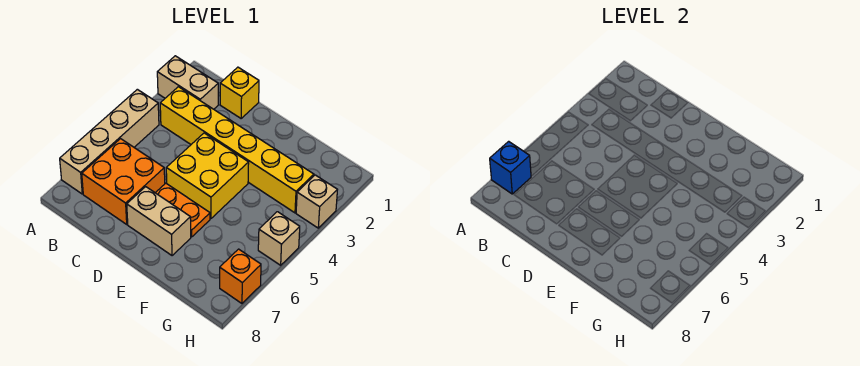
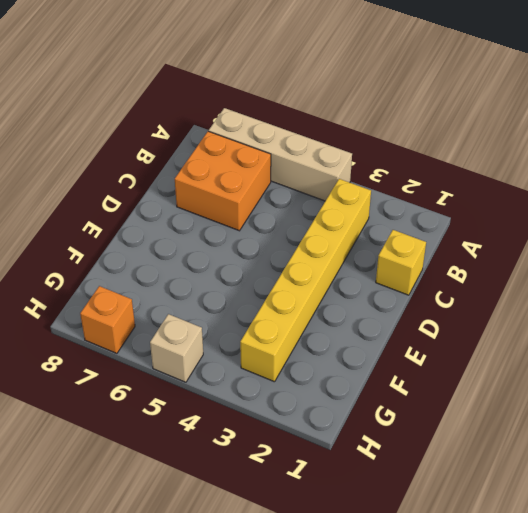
none -> tan 1x2 brick [157,56,218,109]
none -> yellow 2x2 brick [166,133,249,219]
none -> orange 1x2 plate [156,183,210,237]

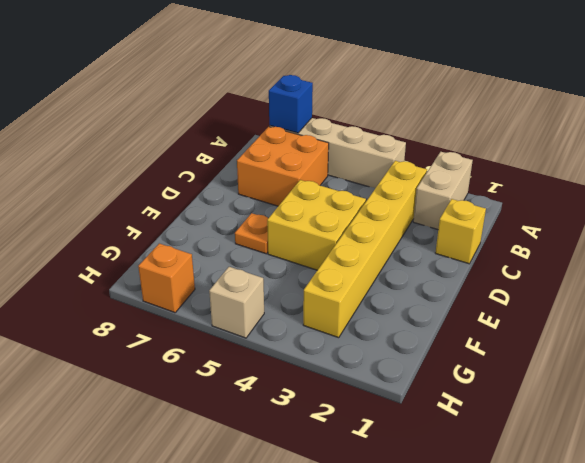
orange 1x1 plate [235,213,268,254] -> orange 1x2 plate [156,183,210,237]
none -> tan 1x2 brick [127,187,191,256]
none -> tan 1x1 brick [296,175,337,228]

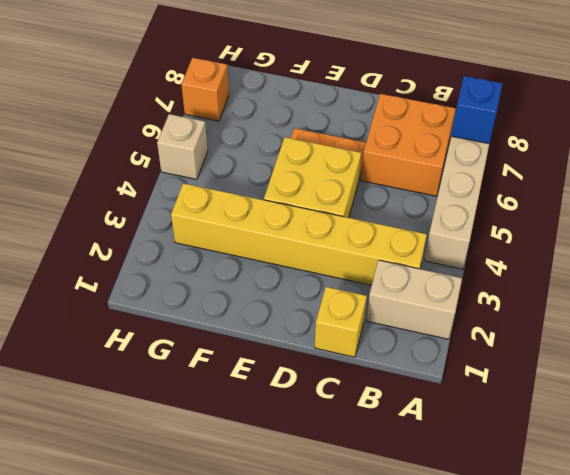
none -> tan 1x2 brick [127,187,191,256]
none -> tan 1x1 brick [296,175,337,228]

